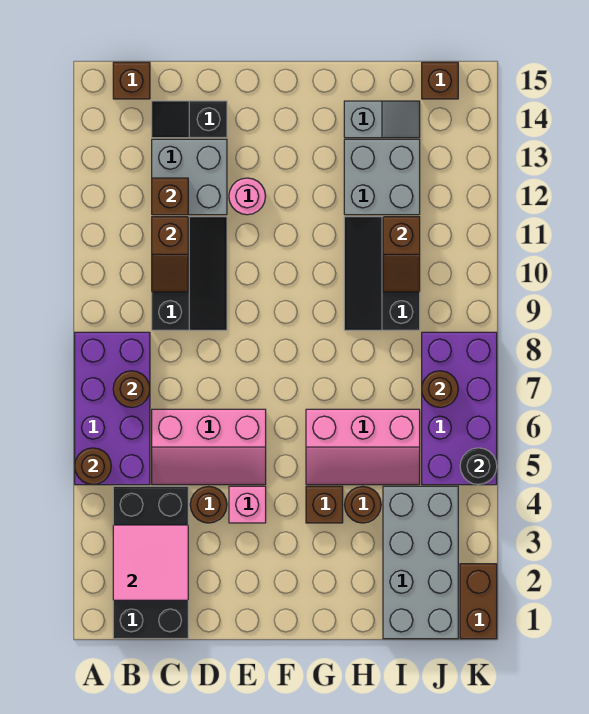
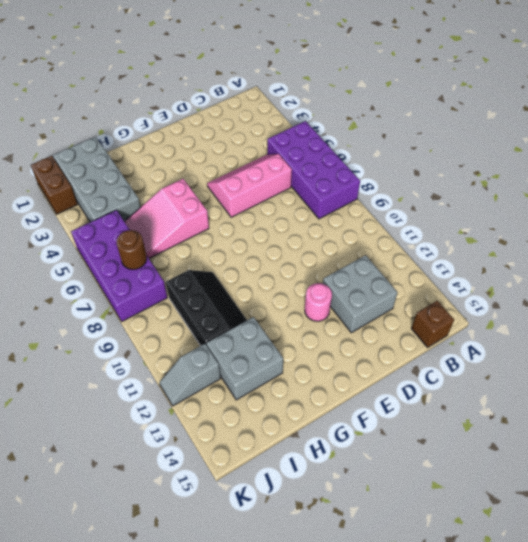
pink 2x3 slope [124,179,209,258] -> pink 2x3 slope turned to [306,409,420,485]
grey 1x2 slope [159,344,221,406] -> grey 1x2 slope moved to [344,101,420,138]
none -> black 2x4 brick [113,486,188,639]
none -> black 2x3 slope [152,217,227,330]
none -> black 1x2 slope [152,101,227,138]

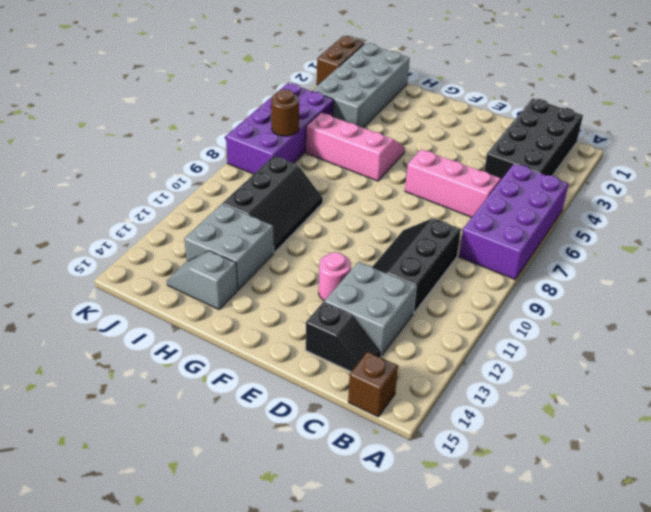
none -> brown 1x1 round brick [190,486,227,523]
none -> pink 1x1 brick [229,486,266,523]
none -> brown 1x1 brick [306,486,343,523]

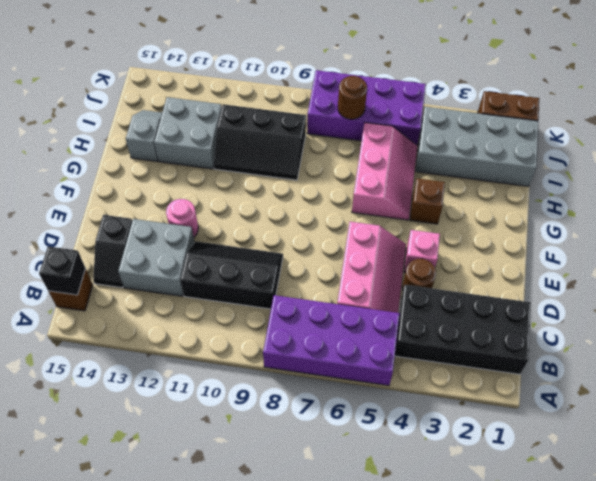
black 1x1 brick [39,246,86,295] -> none
none -> brown 1x1 round brick [345,486,381,523]
none -> brown 1x1 brick [422,62,458,99]
none -> brown 1x1 round brick [75,448,111,485]

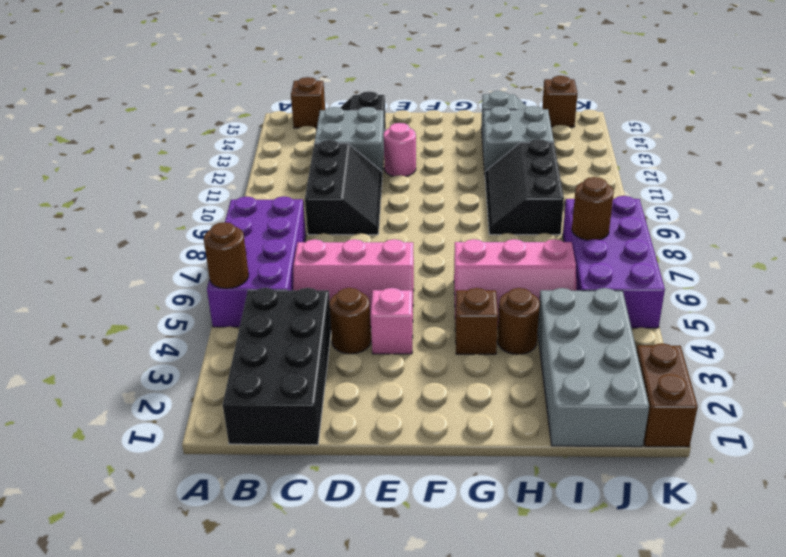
none -> pink 2x2 tile [113,525,188,600]
none -> brown 1x1 round brick [113,371,150,407]
none -> brown 1x2 slope [152,217,188,292]

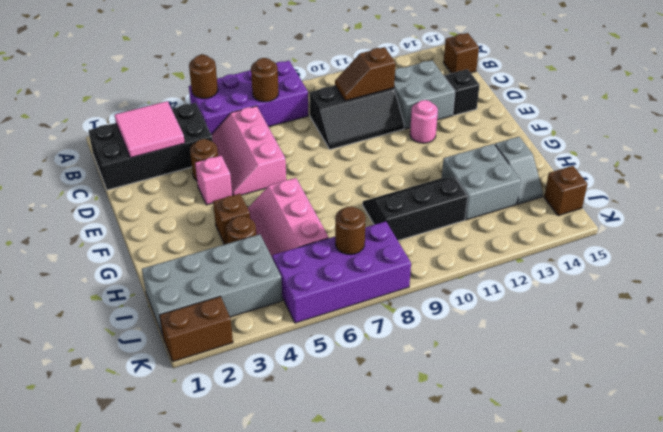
none -> brown 1x1 brick [152,178,188,215]
none -> brown 1x2 slope [383,217,420,292]
none -> black 1x1 round brick [460,448,497,485]

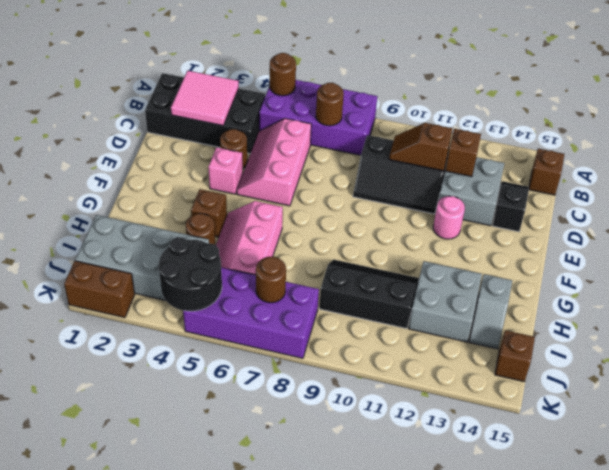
black 2x2 round brick [159,237,222,311] -> black 1x1 round brick [460,448,497,485]
none -> brown 1x2 slope [383,217,420,292]

